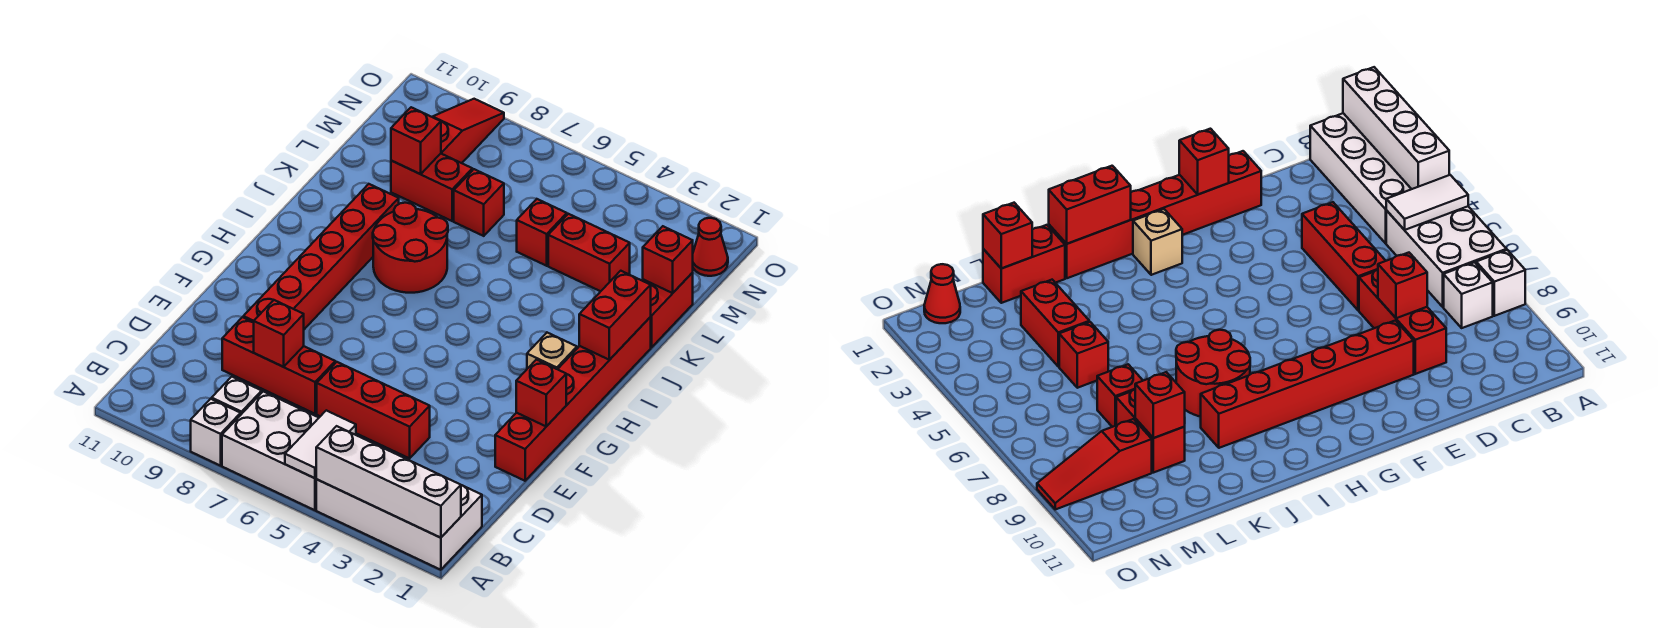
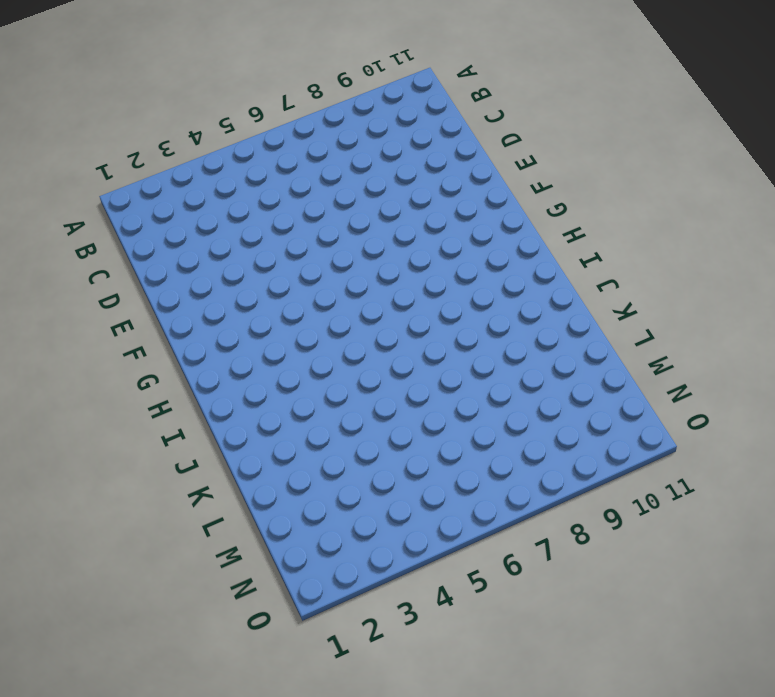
none -> white 2x4 brick [316,479,482,570]
none -> white 2x3 brick [222,391,319,510]
none -> white 1x1 brick [191,399,241,466]

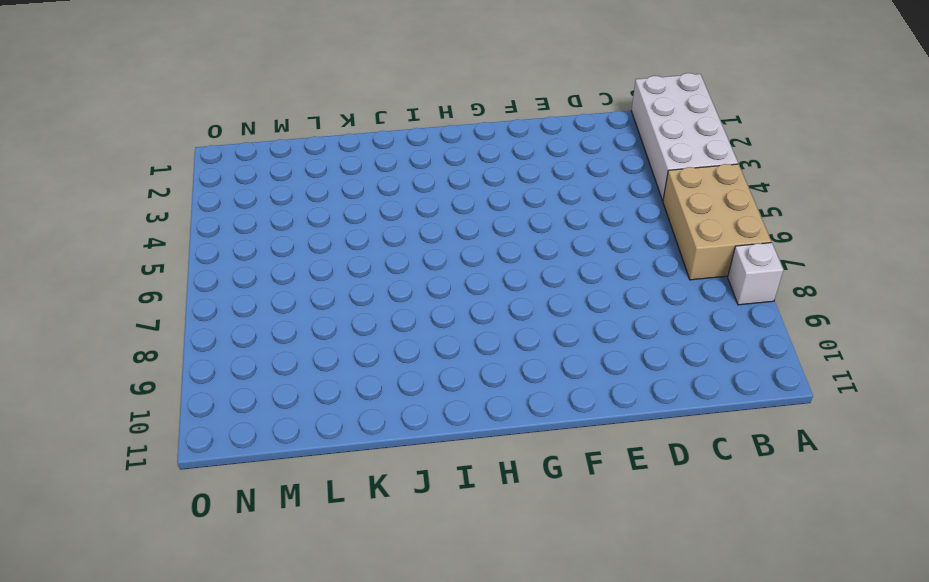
tan 2x3 brick [663,164,771,280] -> white 2x3 brick [222,391,319,510]
none -> white 1x1 brick [212,377,262,414]
none -> red 1x3 brick [317,362,430,458]
none -> red 1x3 brick [222,317,335,414]

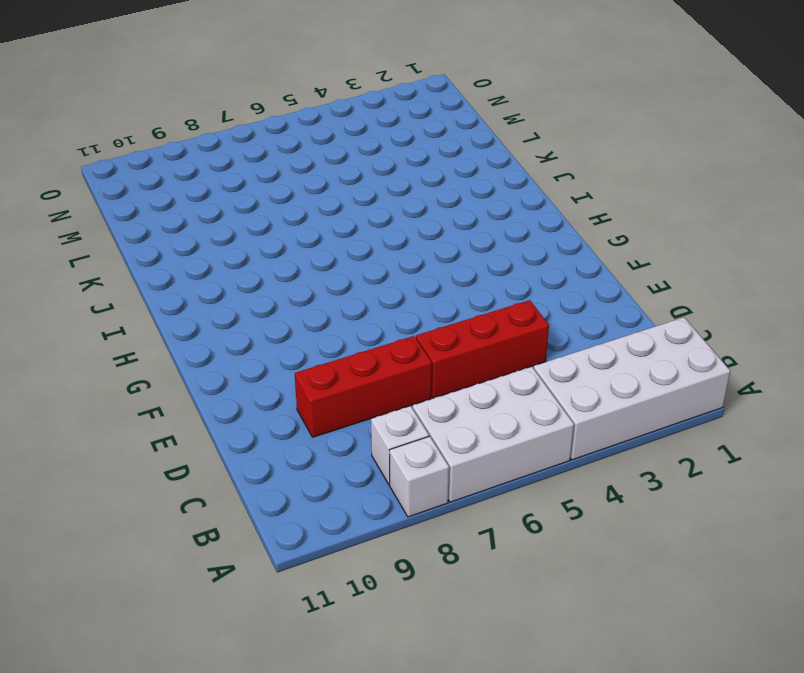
none -> red 1x6 brick [495,317,651,481]
none -> red 1x6 brick [243,184,399,329]
none -> tan 1x1 brick [527,333,577,369]

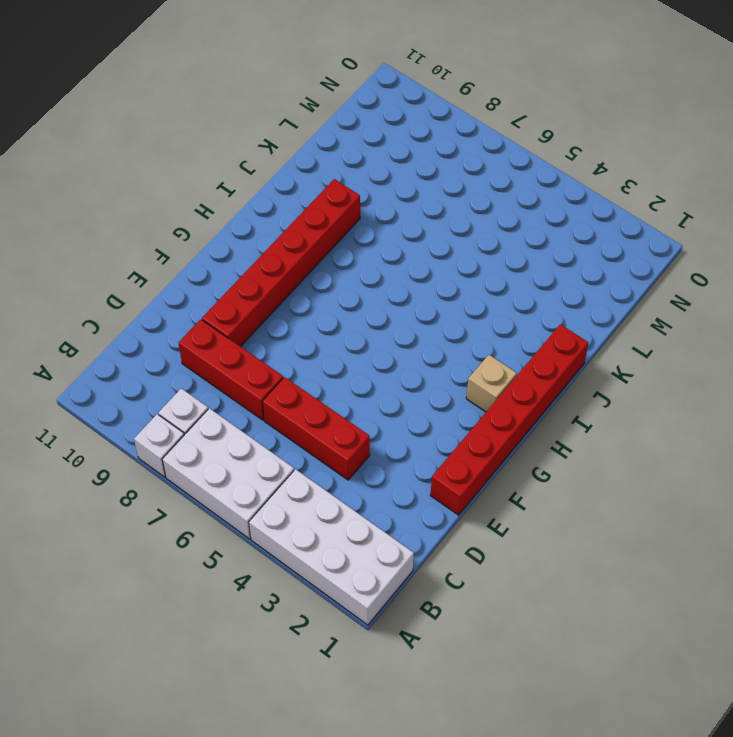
none -> red 2x2 round brick [373,203,448,293]
none -> red 1x2 brick [642,273,693,348]
none -> red 1x2 brick [548,214,630,291]

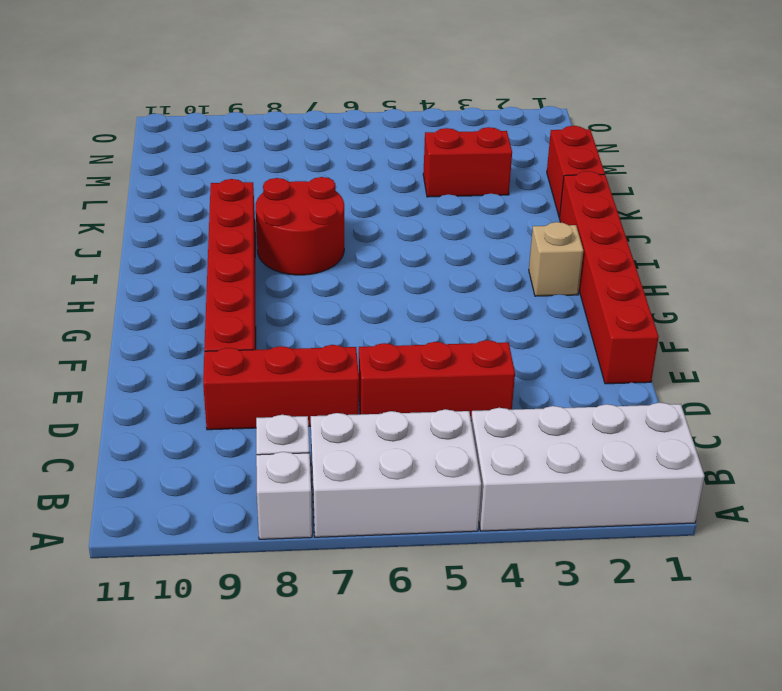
none -> red 1x1 brick [517,199,567,266]
none -> red 1x1 brick [454,169,504,236]
none -> red 1x2 brick [391,154,472,221]

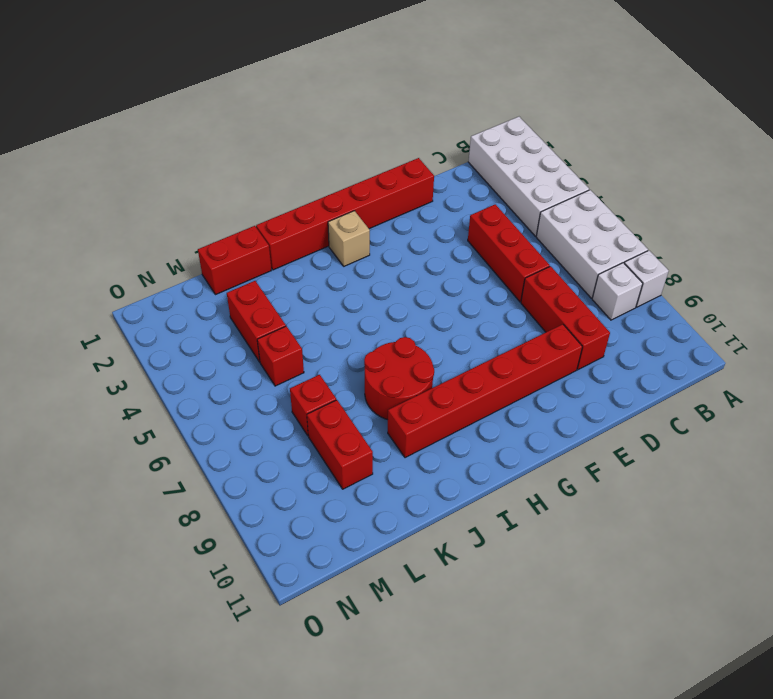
none -> red 1x3 slope [433,99,504,163]
none -> red 1x1 cone [693,218,728,276]
none -> white 1x4 brick [316,426,461,538]

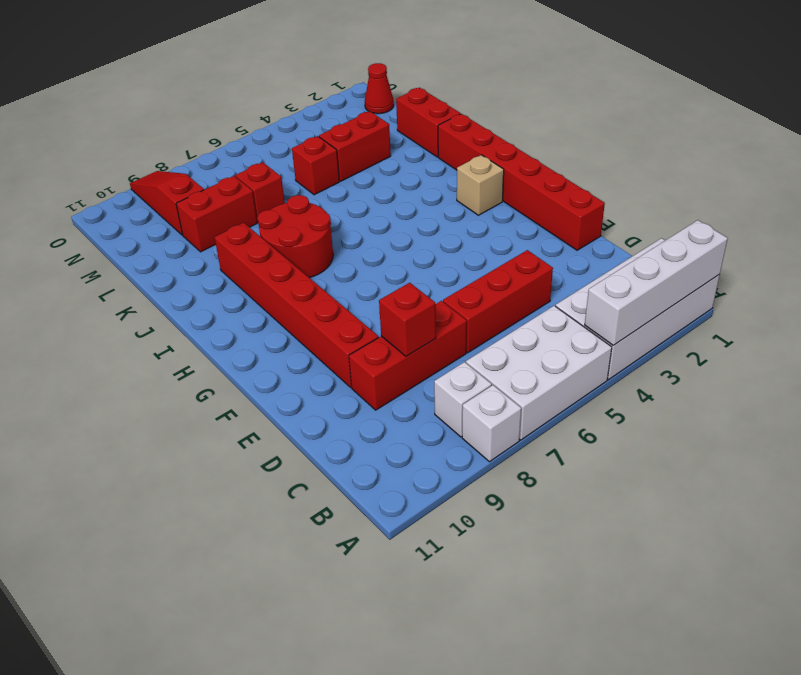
none -> white 1x2 tile [285,410,356,478]
none -> red 1x1 brick [516,360,566,426]
none -> red 1x2 brick [579,271,651,360]

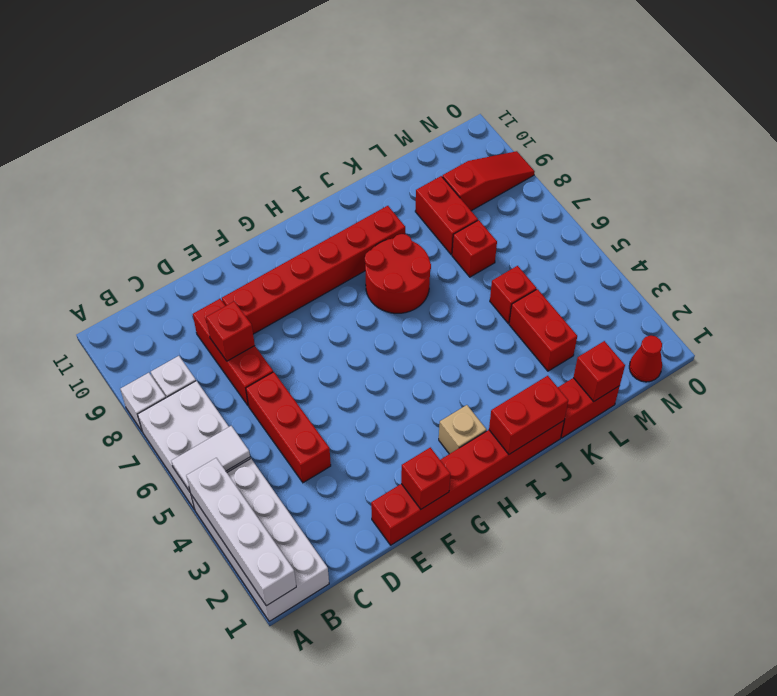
none -> red 1x1 brick [391,107,441,174]

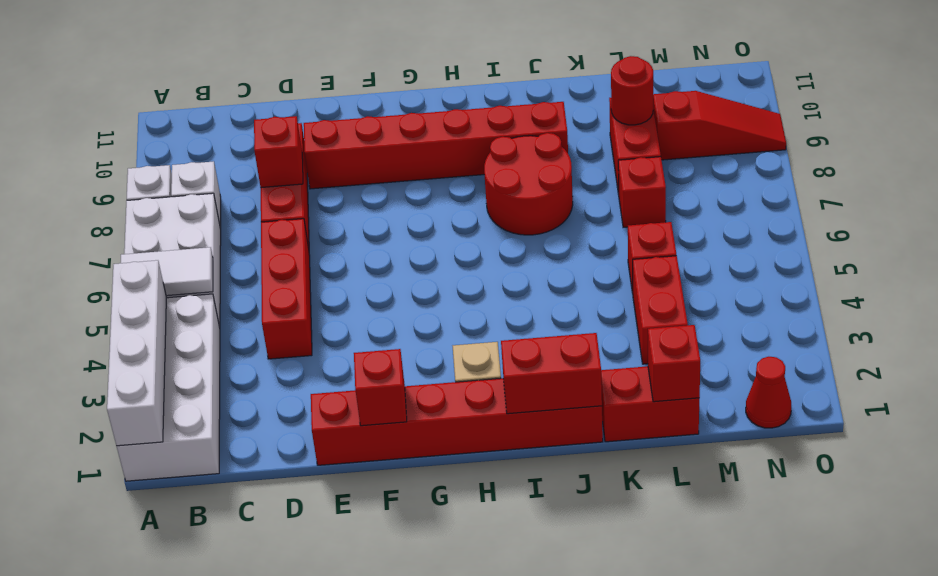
red 1x1 round brick [611,56,653,125] -> red 1x1 brick [391,107,441,174]

